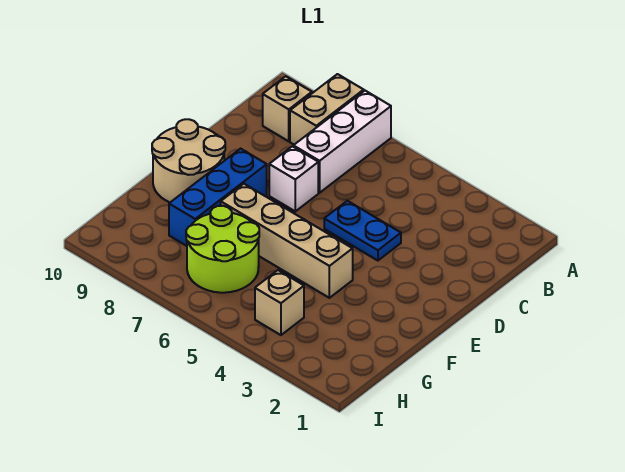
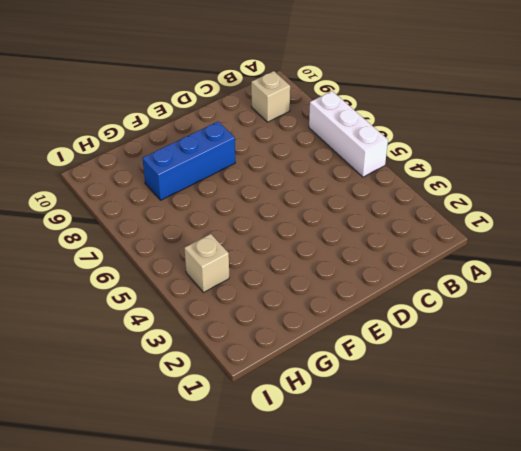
white 1x3 brick [309,91,388,177] -> white 1x3 brick turned to [293,91,391,193]
none -> tan 1x2 brick [290,74,364,145]
none -> blue 1x2 plate [324,201,401,261]

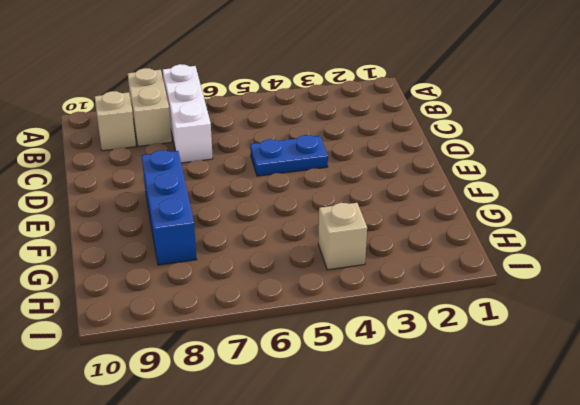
none -> white 1x1 brick [269,146,318,211]
none -> tan 2x2 round brick [152,119,225,202]

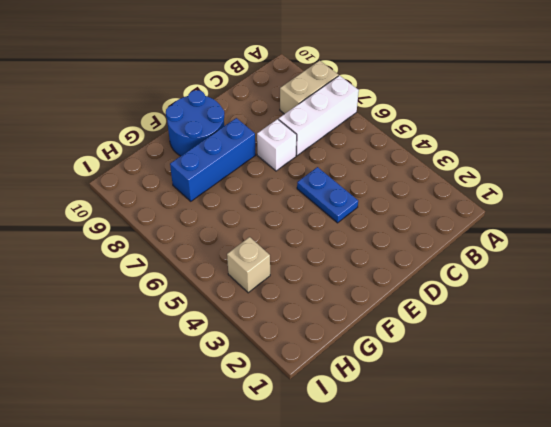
blue 2x2 round brick [166,90,224,156] -> tan 2x2 round brick [152,119,225,202]
none -> tan 1x1 brick [263,76,312,141]
none -> tan 1x4 brick [221,184,353,298]

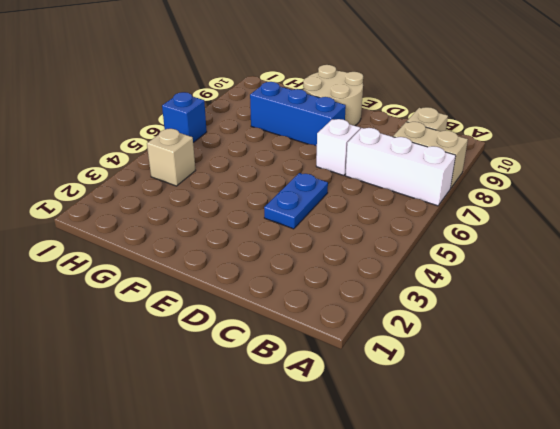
blue 1x1 brick [162,92,207,143] -> none
none -> tan 1x4 brick [221,184,353,298]
none -> lime 2x2 round brick [186,206,259,293]

